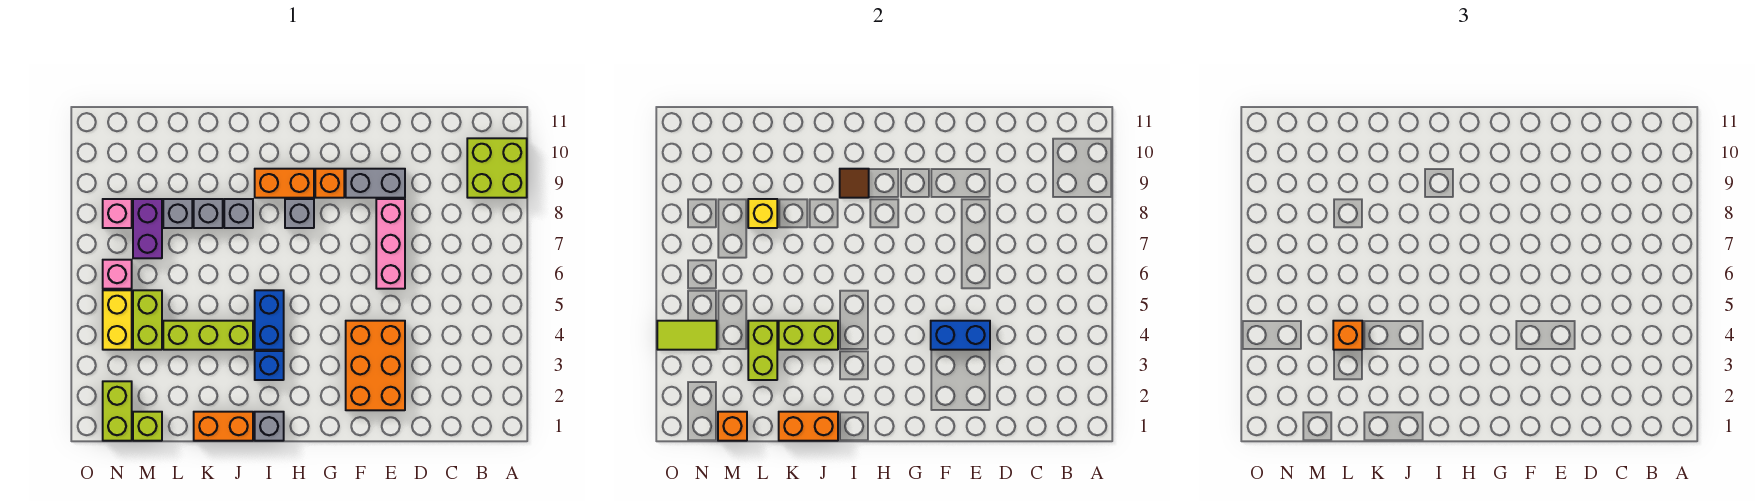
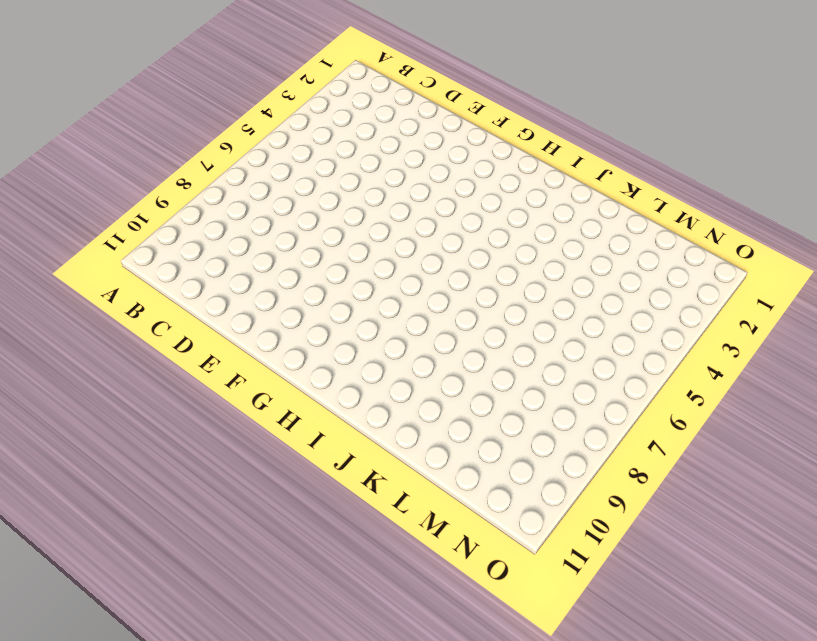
none -> lime 2x2 brick [467,138,527,198]
none -> orange 2x3 brick [346,321,405,410]
none -> pink 1x3 brick [376,199,405,289]
none -> grey 1x2 brick [346,169,405,198]

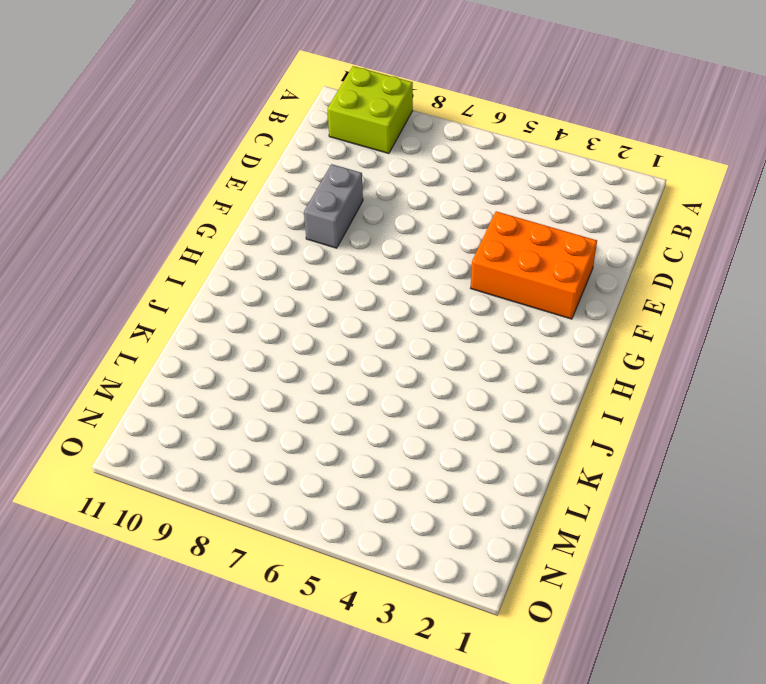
none -> pink 1x3 brick [376,199,405,289]
none -> orange 1x1 brick [315,169,344,198]
none -> grey 1x1 brick [285,199,314,228]
none -> orange 1x2 brick [255,169,314,198]

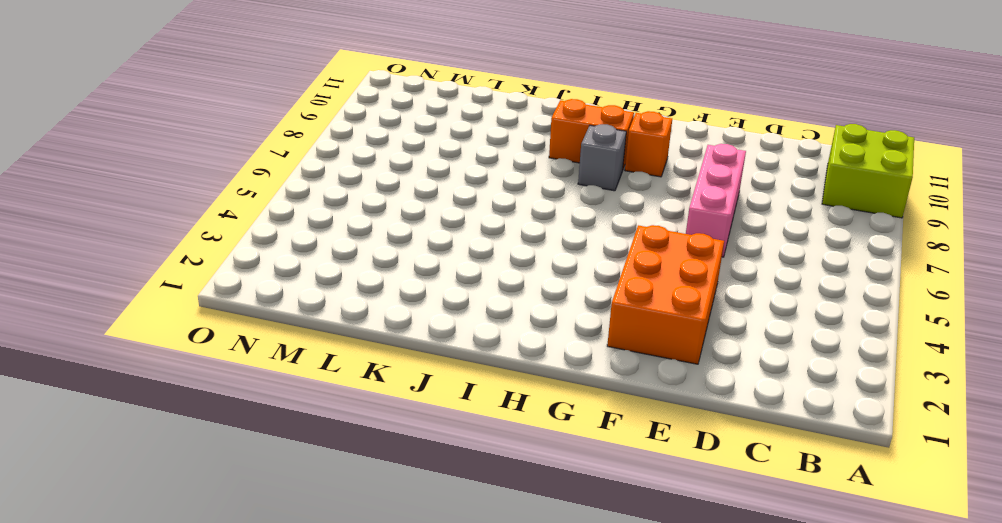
none -> grey 1x2 brick [346,169,405,198]
none -> grey 1x1 brick [255,412,284,441]
none -> blue 1x1 brick [255,351,284,380]
none -> blue 1x2 brick [255,290,284,350]

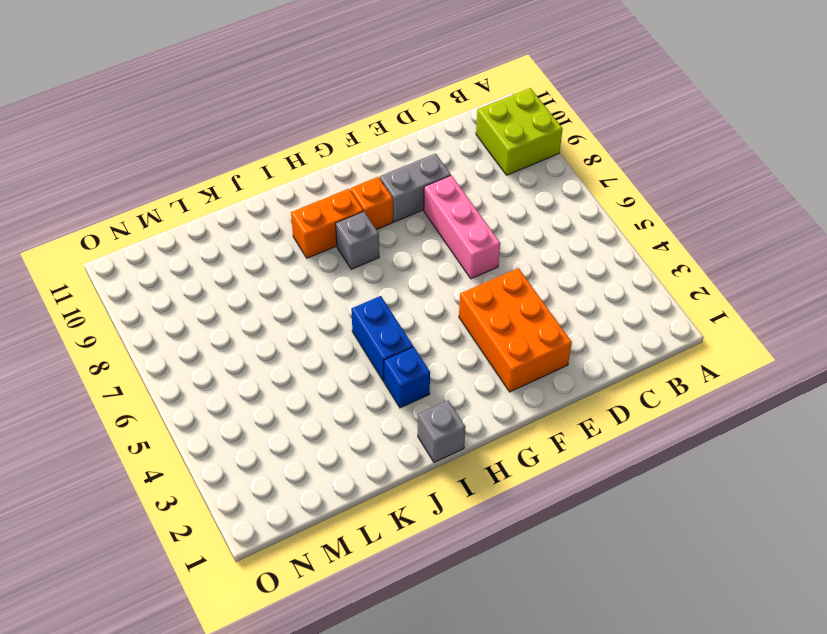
none -> orange 1x2 brick [194,412,253,441]
none -> lime 1x3 brick [163,321,253,350]
none -> grey 1x1 brick [224,199,253,228]
none -> grey 1x1 brick [194,199,223,228]

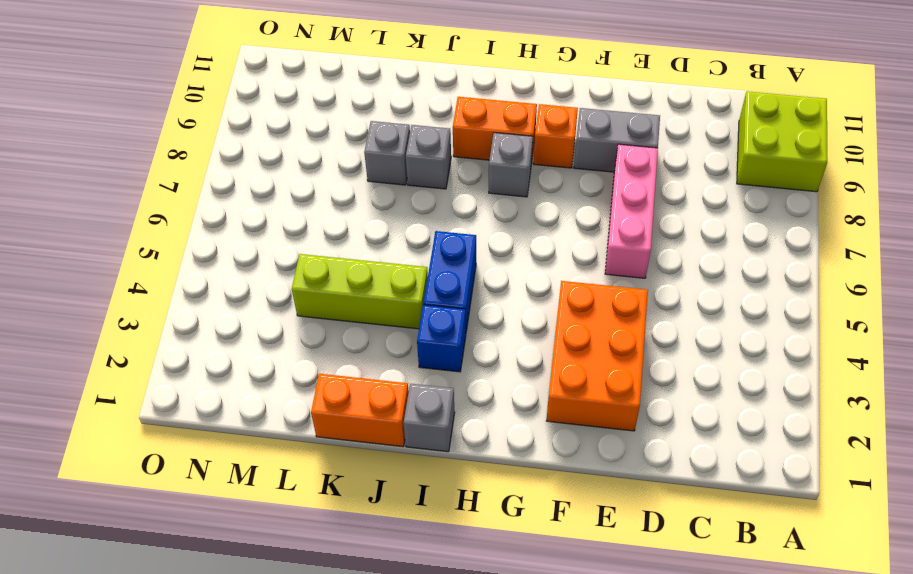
none -> grey 1x1 brick [163,199,192,228]
none -> lime 1x1 brick [133,412,162,441]
none -> lime 1x2 brick [133,290,162,350]
none -> purple 1x2 brick [133,199,162,258]

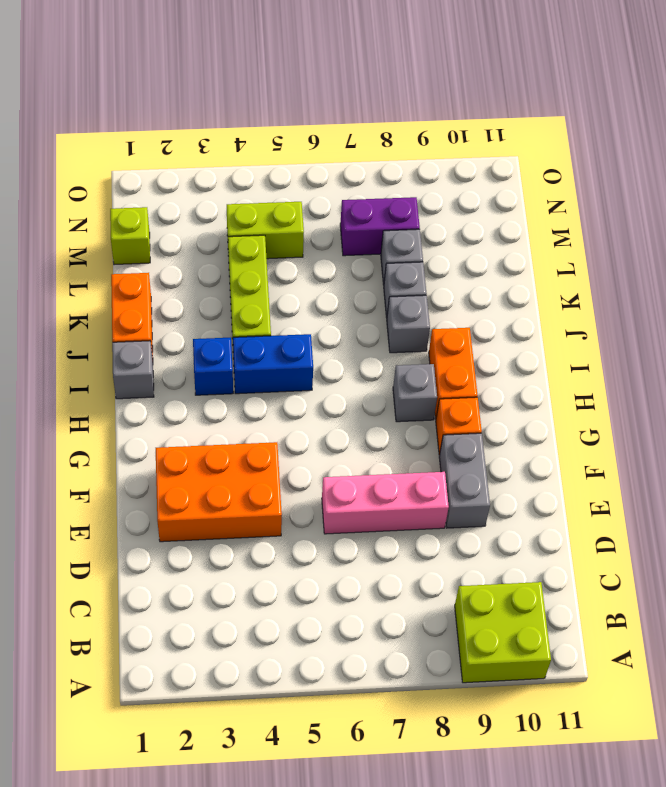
none -> lime 1x2 brick [103,381,132,441]
none -> yellow 1x2 brick [103,290,132,350]
none -> pink 1x1 brick [103,260,132,289]
none -> pink 1x1 brick [103,199,132,228]

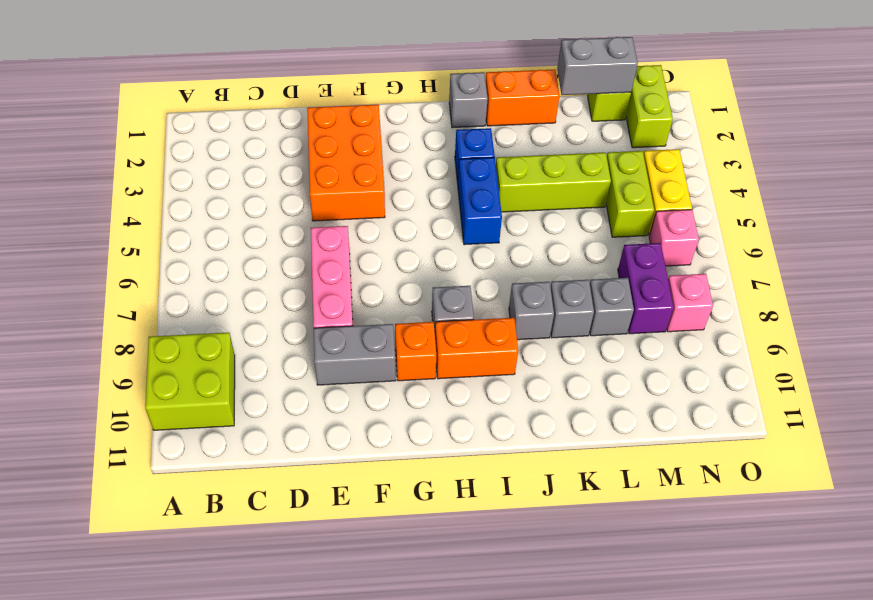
grey 1x2 brick [557,37,638,95] -> orange 1x1 brick [718,412,747,441]
none -> blue 1x2 brick [931,321,990,350]
none -> brown 1x1 tile [840,169,869,198]
none -> orange 1x2 brick [779,412,838,441]
none -> lime 1x2 brick [779,321,838,350]

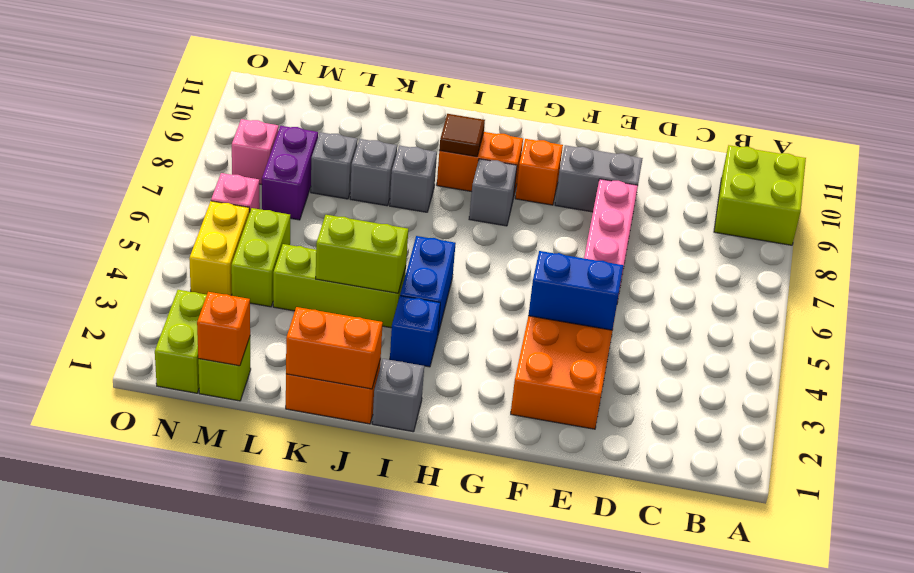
none -> lime 1x2 brick [748,321,777,380]
none -> yellow 1x1 brick [748,199,777,228]
none -> lime 1x2 tile [657,321,717,350]
none -> orange 1x1 brick [1333,321,1362,350]

